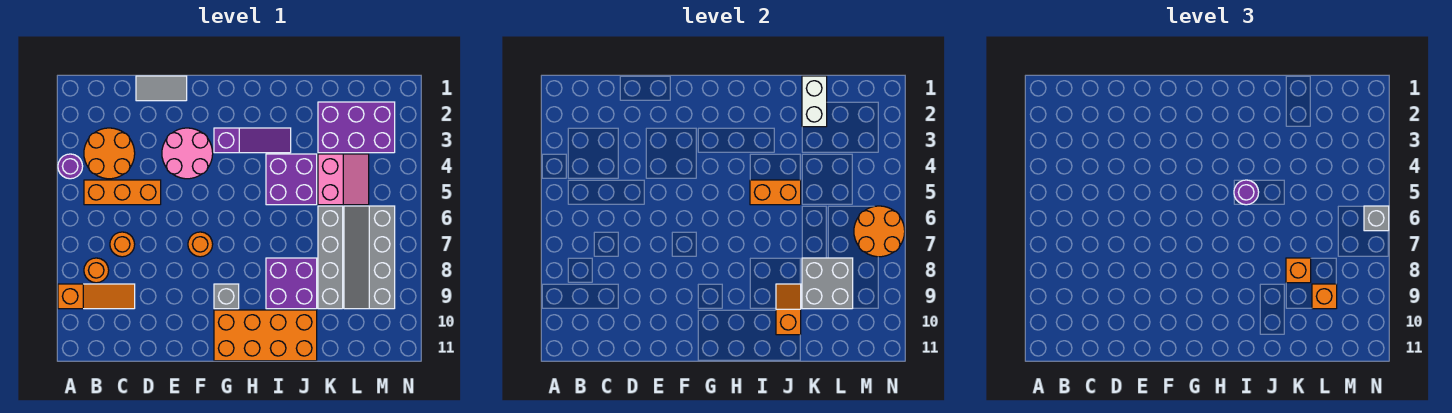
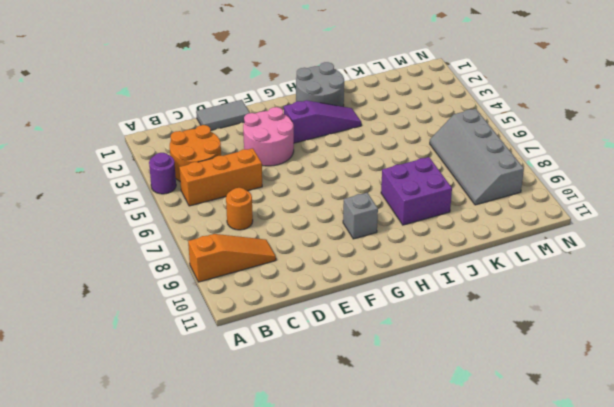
grey 2x2 round brick [296,62,344,107] -> none
none -> orange 1x1 round brick [84,258,109,283]
none -> orange 1x1 round brick [188,232,213,257]
none -> orange 2x4 brick [214,310,317,361]

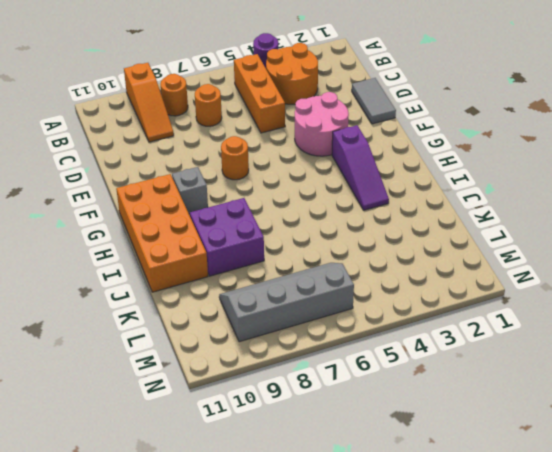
none -> purple 2x2 brick [266,154,317,205]
none -> purple 2x3 brick [318,102,395,153]
none -> pink 2x2 slope [318,154,369,205]

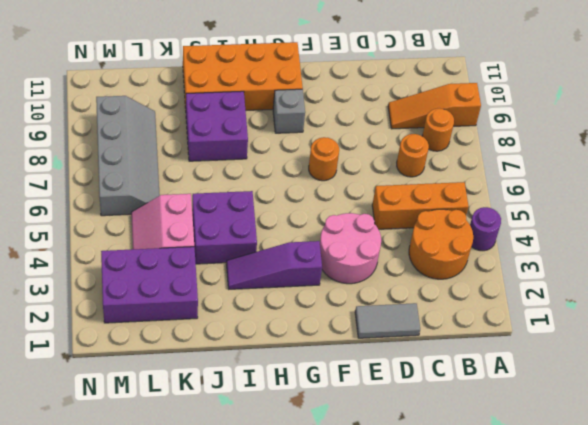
none -> grey 1x4 brick [318,206,343,309]
none -> orange 1x2 brick [750,180,801,205]
none -> orange 1x2 slope [776,284,801,335]

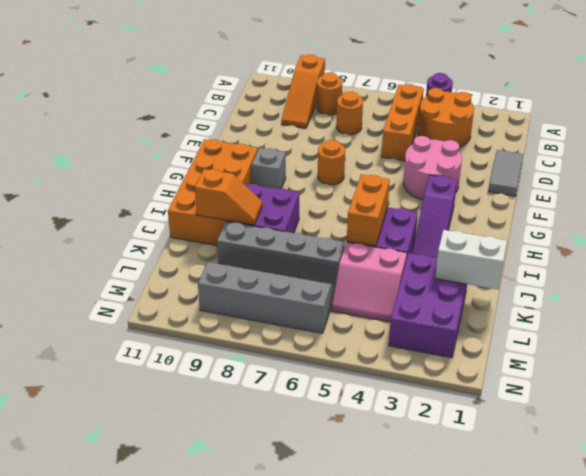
none -> grey 2x2 brick [802,258,853,309]
none -> orange 2x2 round brick [854,206,905,257]
none -> purple 1x1 round brick [1234,180,1259,205]

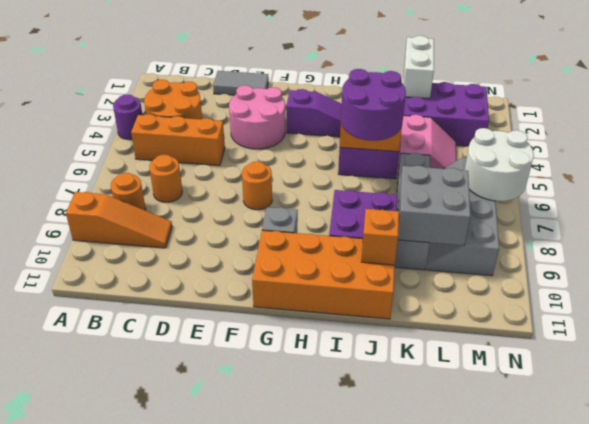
purple 2x2 round brick [341,69,406,141] -> purple 1x1 round brick [1234,180,1259,205]
white 2x2 round brick [465,128,534,201] -> orange 2x2 round brick [854,206,905,257]
none -> orange 1x1 brick [1286,258,1311,283]
none -> orange 1x1 brick [1312,284,1337,309]
none -> grey 1x1 brick [1364,206,1389,231]

